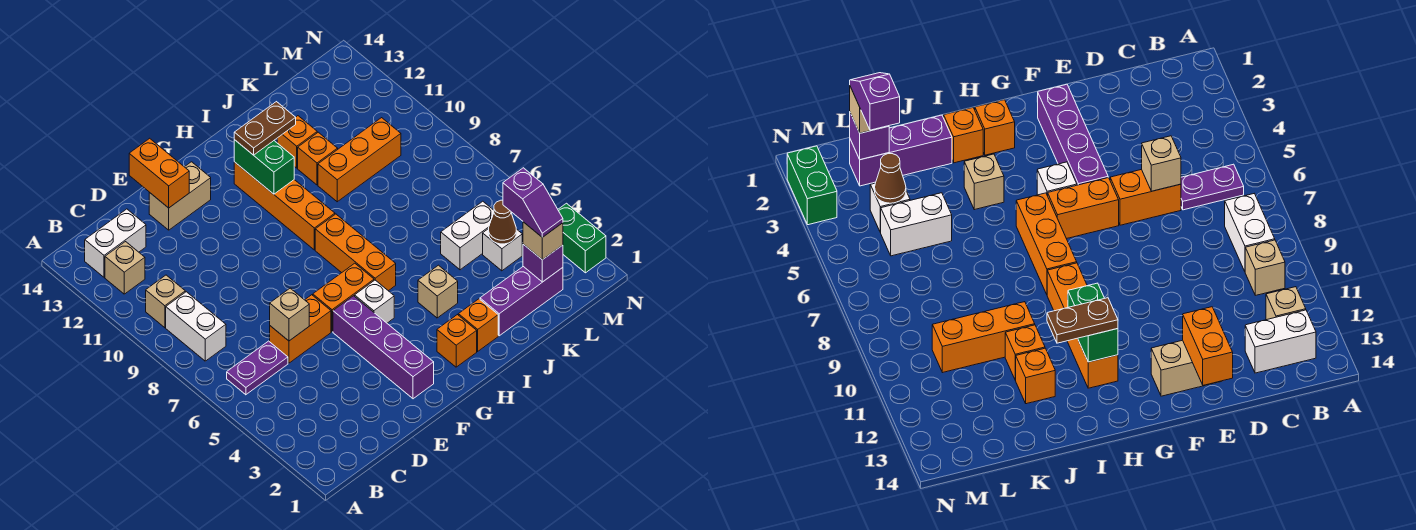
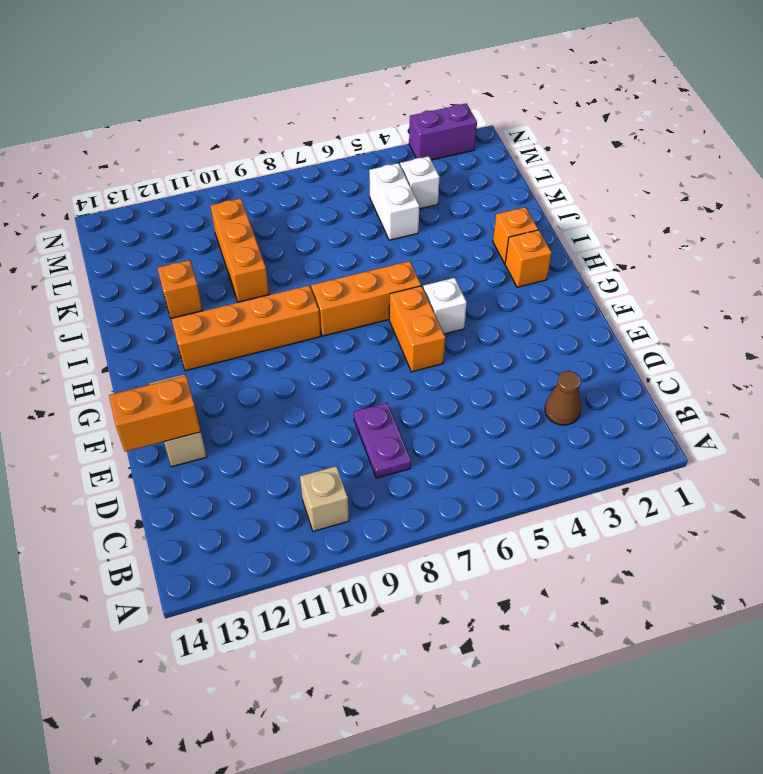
brown 1x1 cone [545,371,581,425] -> brown 1x1 cone moved to [489,200,516,244]
purple 1x2 plate [354,403,411,478] -> purple 1x2 plate moved to [227,341,288,395]
purple 1x2 brick [409,104,477,160] -> green 1x2 brick [558,203,606,273]
none -> white 1x2 brick [166,292,226,361]
none -> tan 1x1 brick [105,242,145,294]
none -> white 1x2 brick [85,209,146,277]
none -> orange 1x2 brick [270,295,331,363]

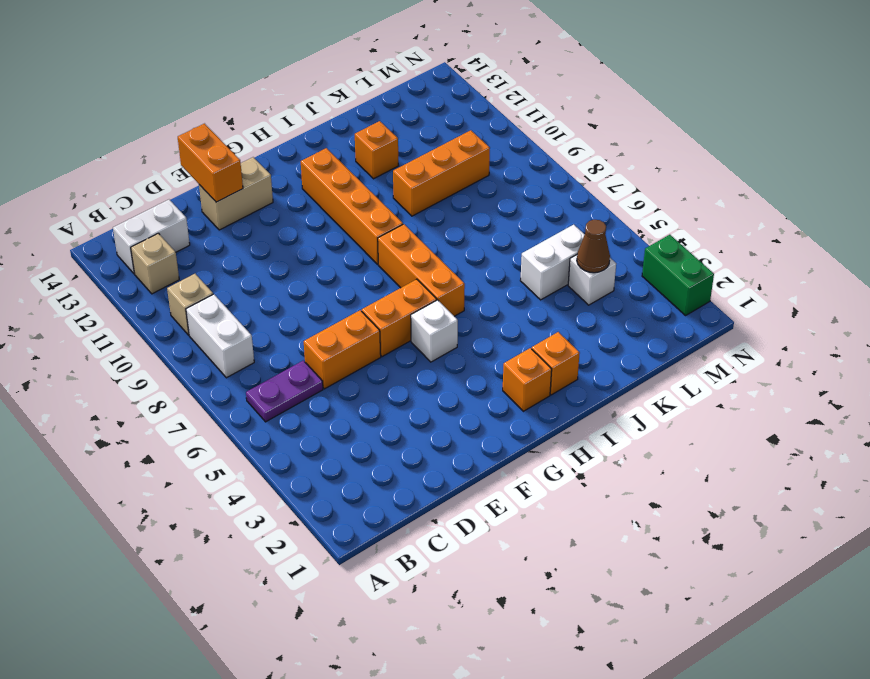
none -> purple 1x4 brick [333,296,434,399]
none -> tan 1x1 brick [418,265,458,318]
none -> purple 1x3 brick [480,267,563,336]
none -> orange 1x1 brick [298,132,338,185]

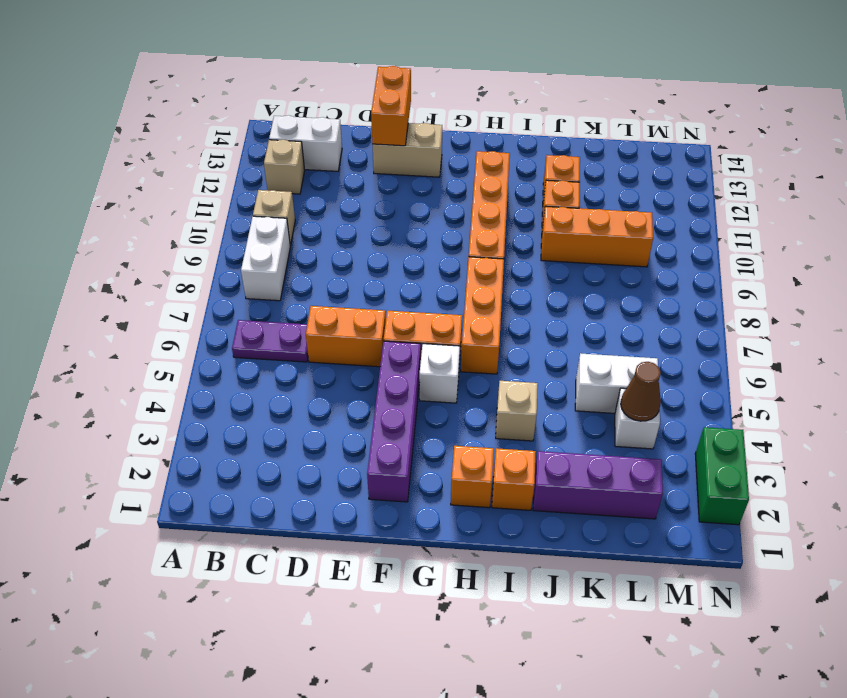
none -> tan 1x1 brick [270,288,309,341]
none -> green 1x2 brick [234,140,294,194]
none -> purple 1x1 brick [523,244,563,282]
none -> brown 1x2 plate [234,102,296,155]

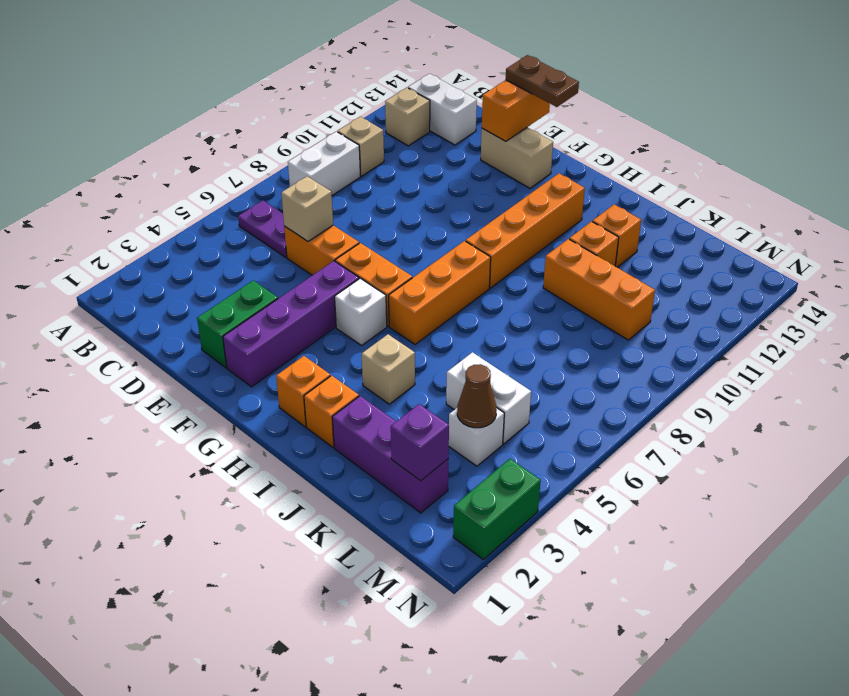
green 1x2 brick [197,280,278,368] -> green 1x2 brick moved to [234,140,294,194]
brown 1x2 plate [506,55,579,107] -> brown 1x2 plate moved to [234,102,296,155]
none -> tan 1x1 brick [523,222,563,260]
none -> purple 1x2 slope [503,168,563,237]

